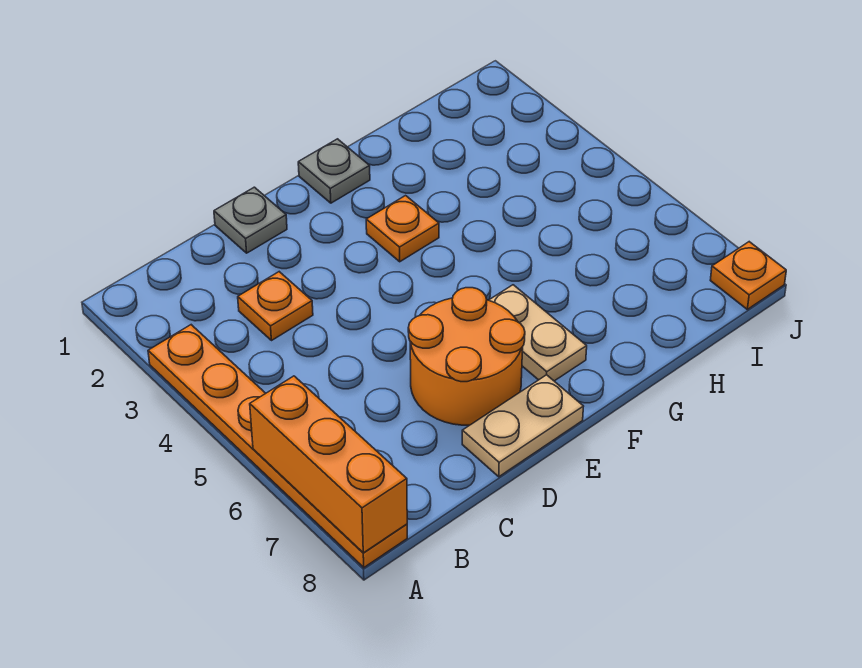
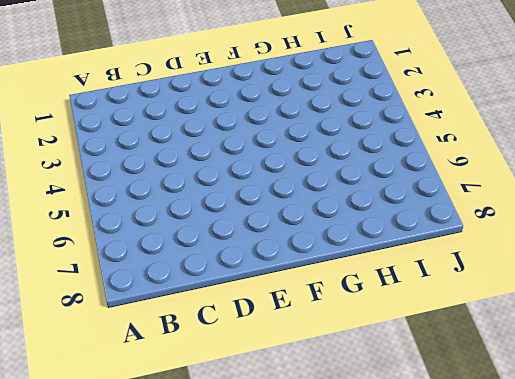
none -> orange 1x6 plate [148,325,407,568]
none -> orange 1x1 plate [238,272,313,341]

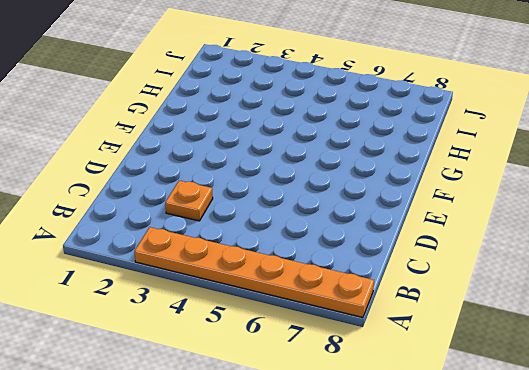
none -> grey 1x1 plate [214,187,287,253]
none -> orange 2x2 round brick [408,288,525,425]

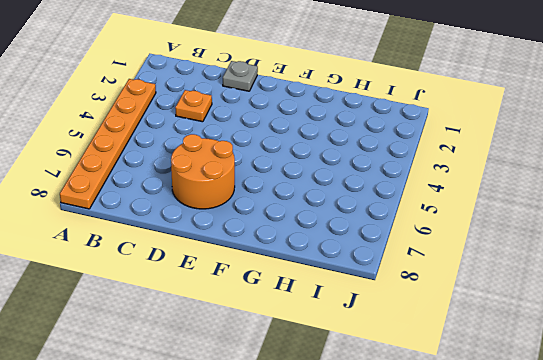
none -> tan 1x2 plate [462,375,584,477]
none -> grey 1x1 plate [298,139,370,203]

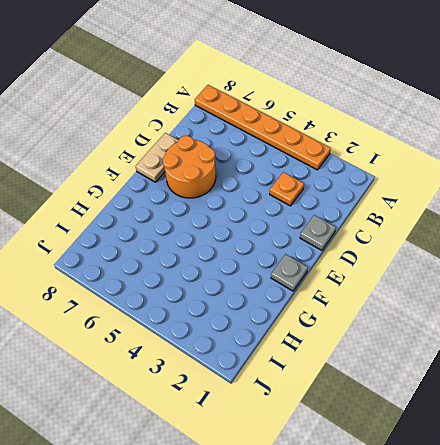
none -> orange 1x1 plate [366,196,439,262]
none -> tan 1x2 plate [489,285,587,381]

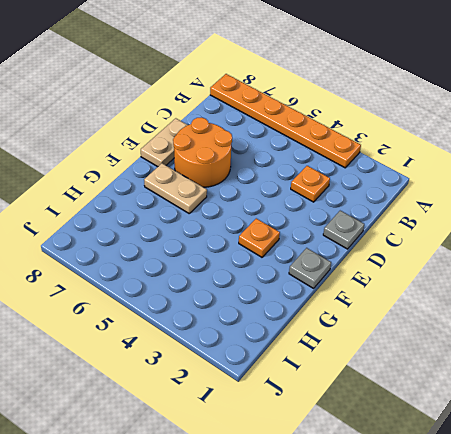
none -> orange 1x1 plate [710,242,786,309]
none -> orange 1x3 brick [250,376,407,553]

